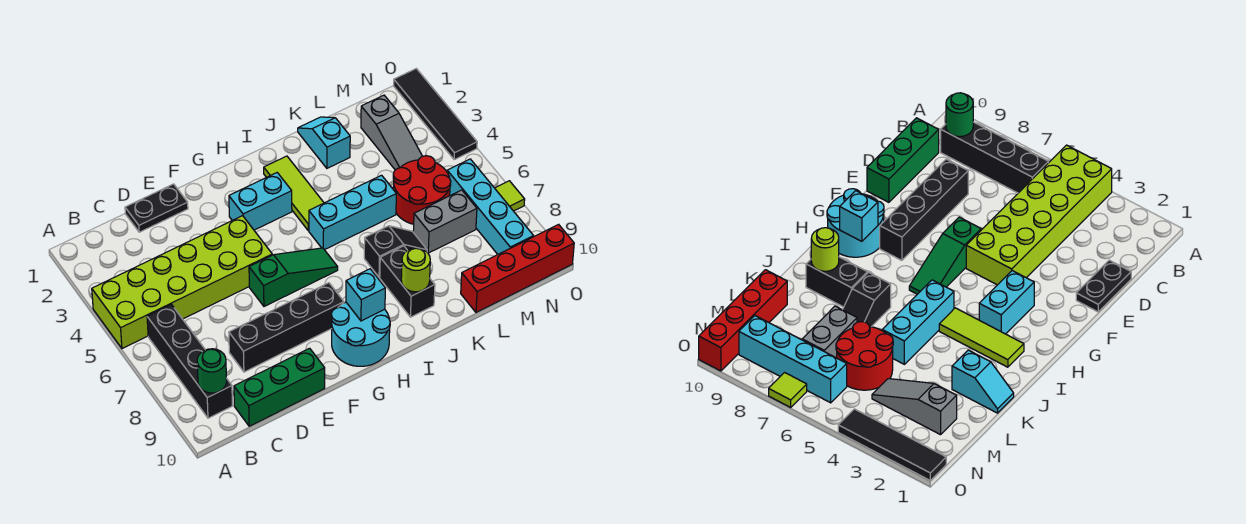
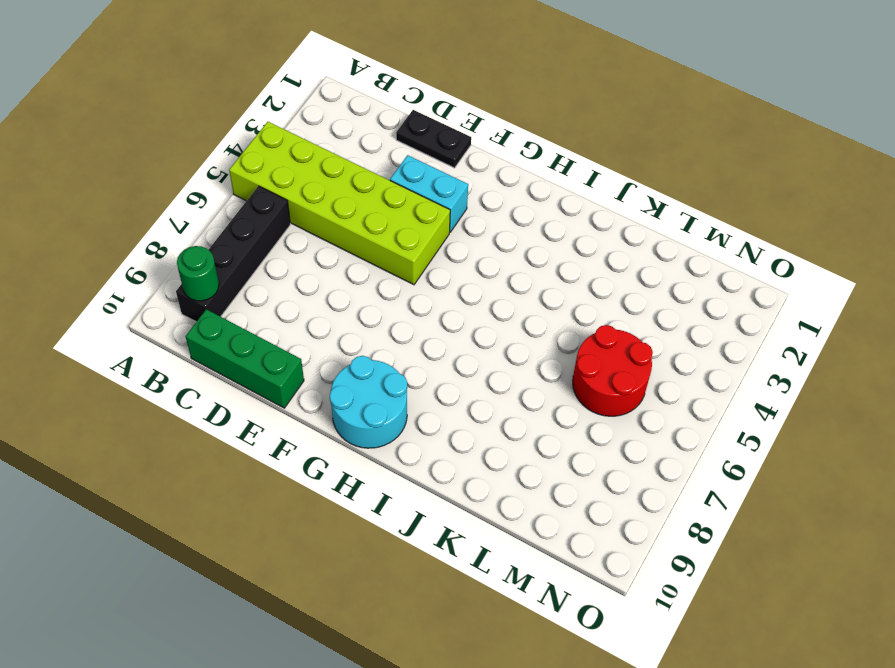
cyan 1x2 brick [390,155,468,232] -> cyan 1x2 brick moved to [229,173,292,230]
none -> black 1x4 brick [229,283,344,372]
none -> green 1x3 slope [249,248,338,306]
none -> lime 1x3 tile [264,156,324,230]

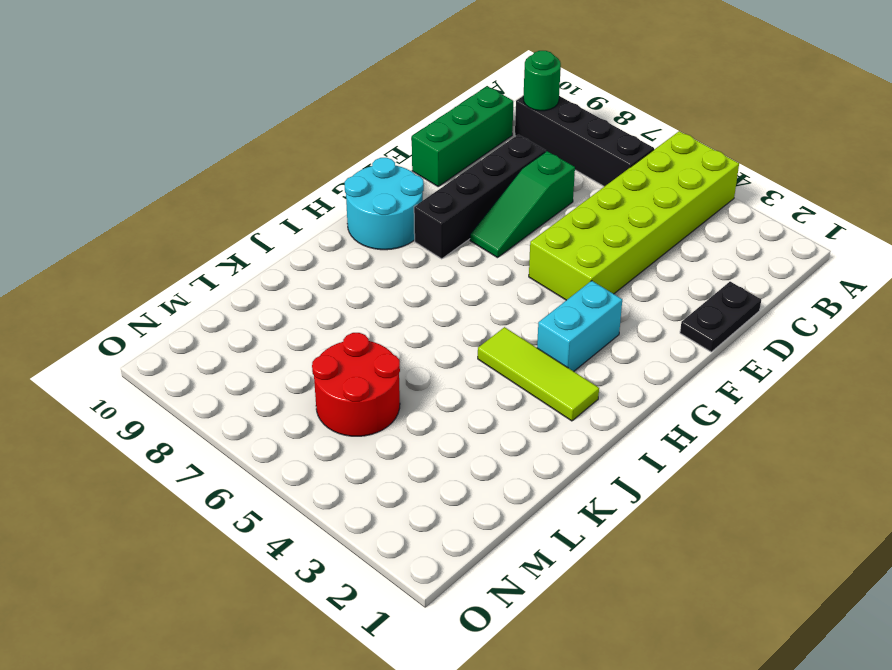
green 1x3 slope [470,151,575,258] -> green 1x3 slope moved to [249,248,338,306]
none -> cyan 1x3 brick [309,175,396,250]
none -> black 1x2 slope [364,226,427,277]
none -> black 1x2 brick [380,246,435,317]

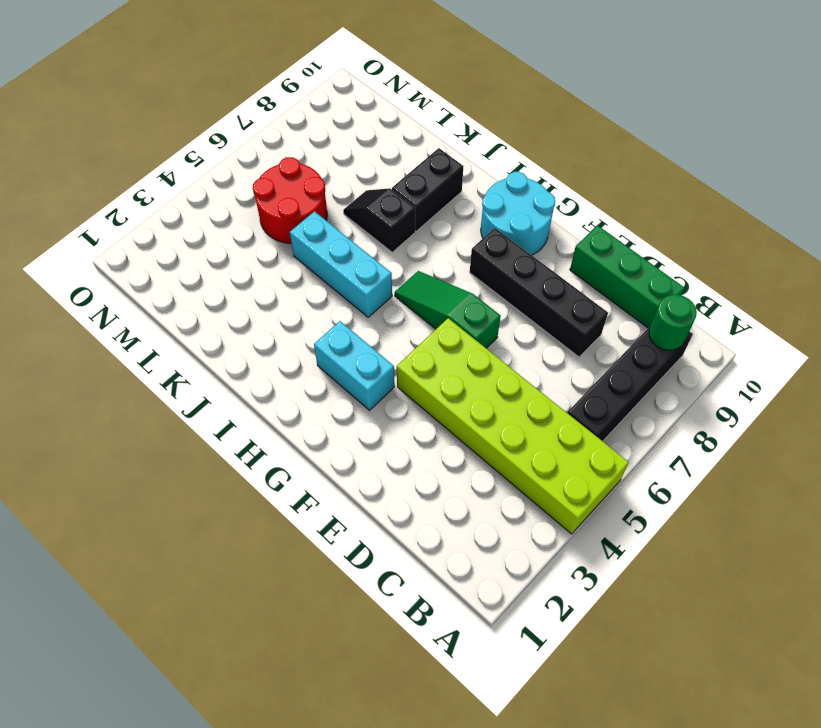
none -> black 1x2 plate [125,184,188,232]
none -> lime 1x3 tile [264,156,324,230]
none -> cyan 1x2 slope [298,117,350,168]

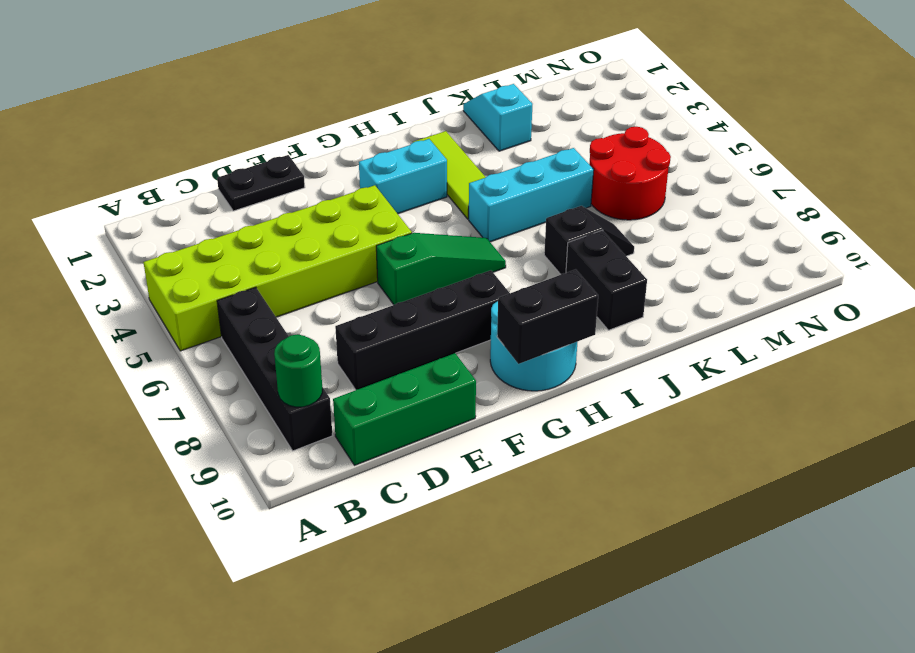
black 1x2 brick [497,269,598,364] -> none
none -> grey 1x2 brick [413,190,477,253]
none -> red 1x4 brick [461,224,574,312]
none -> grey 1x3 slope [361,95,422,170]

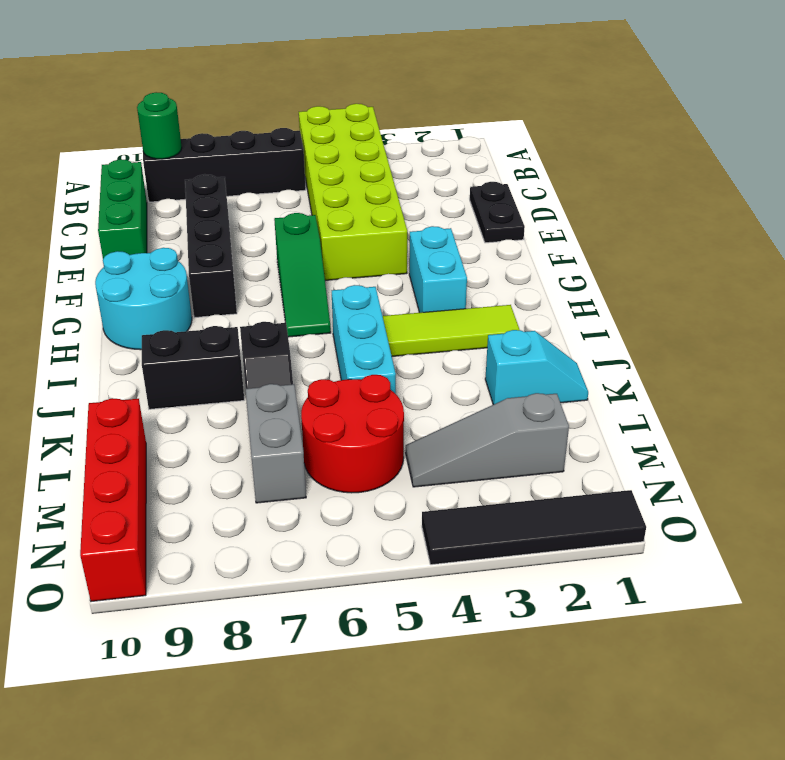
none -> cyan 1x4 brick [447,159,533,254]
none -> lime 1x1 tile [495,181,525,211]
none -> cyan 1x1 brick [346,269,385,321]

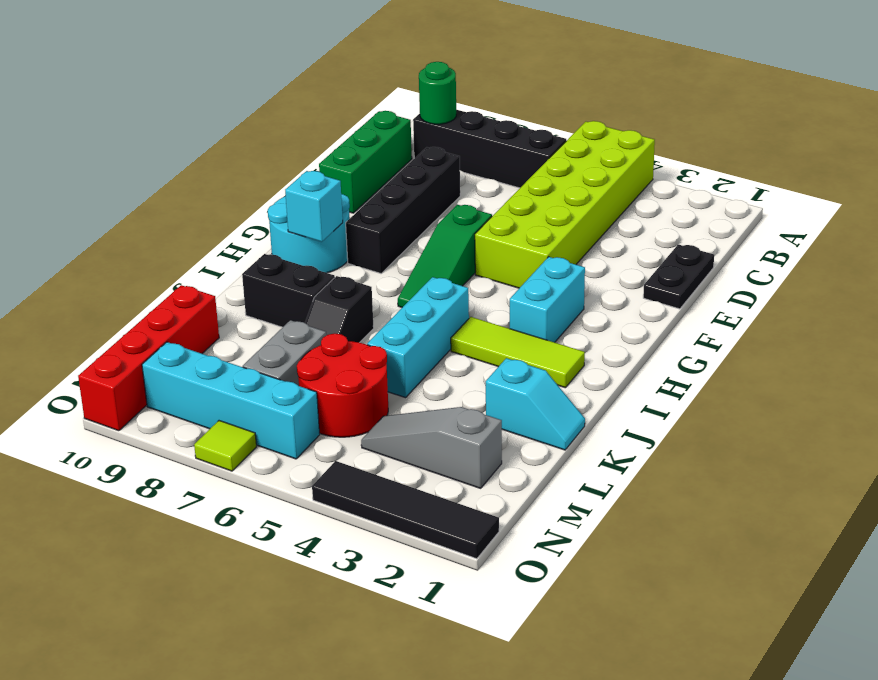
none -> lime 1x1 round brick [401,248,430,292]

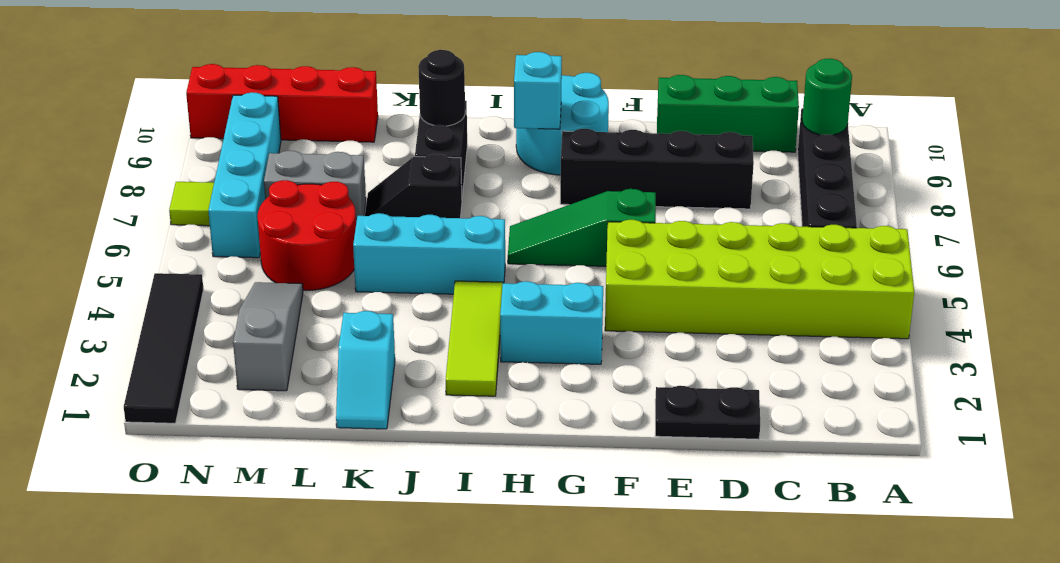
black 1x1 round brick [418,50,465,126] -> lime 1x1 round brick [401,248,430,292]

